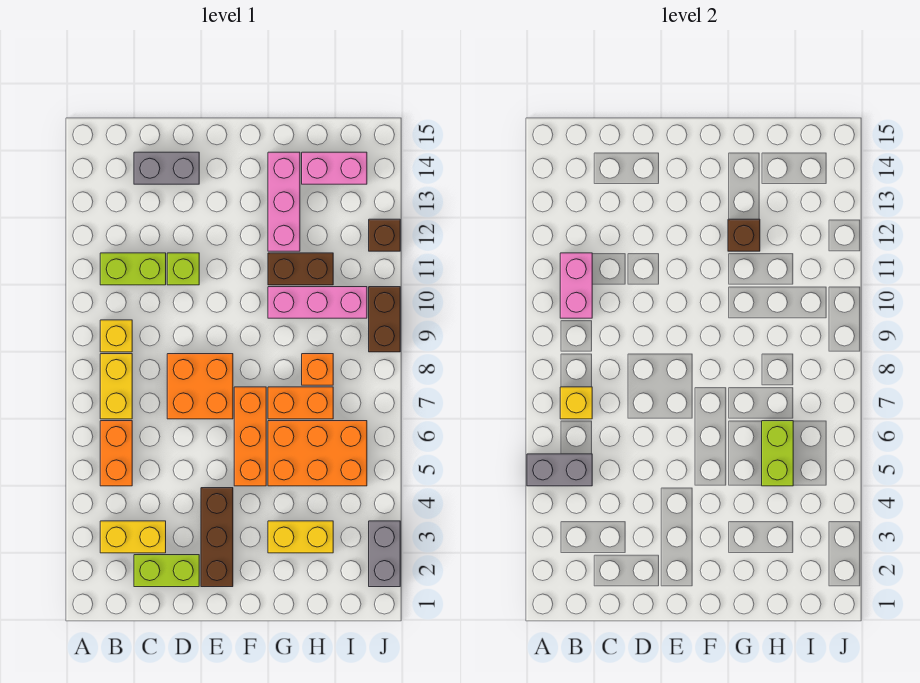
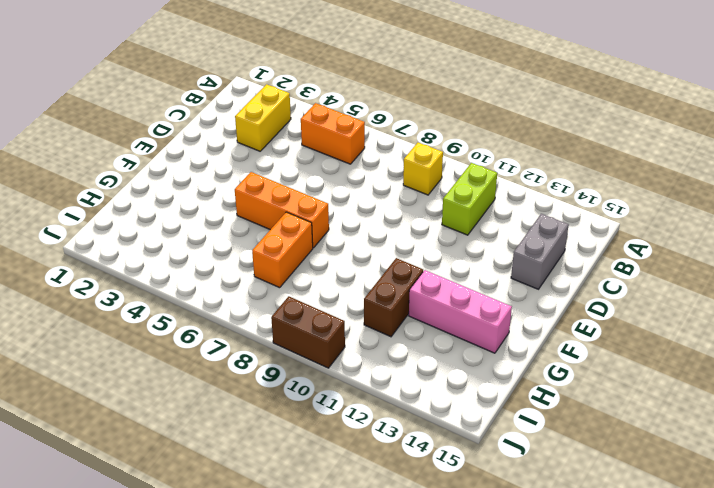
none -> yellow 1x2 brick [100,354,132,419]
none -> lime 1x2 brick [134,555,199,587]
none -> orange 2x2 brick [167,354,233,419]

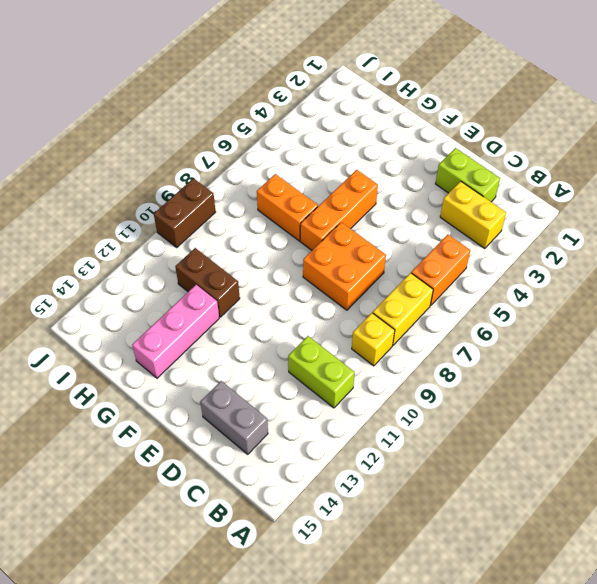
none -> lime 1x1 brick [167,253,199,285]
none -> brown 1x3 brick [201,488,233,587]
none -> yellow 1x2 brick [268,521,333,553]

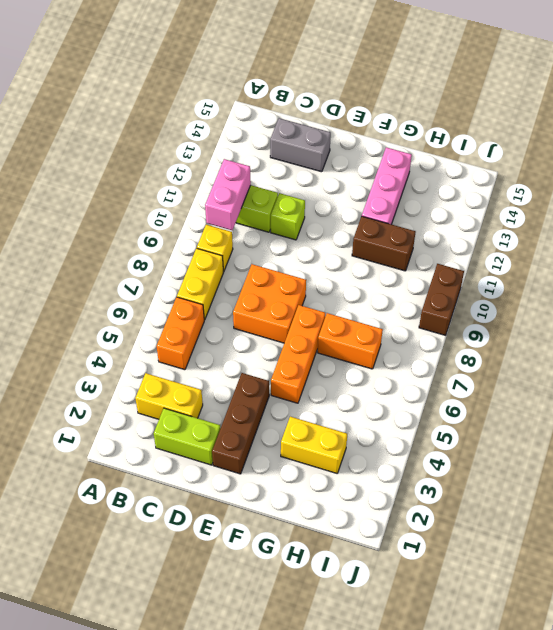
none -> orange 2x3 brick [268,421,367,486]
none -> pink 1x3 brick [268,287,367,318]
none -> orange 1x1 brick [302,354,333,385]

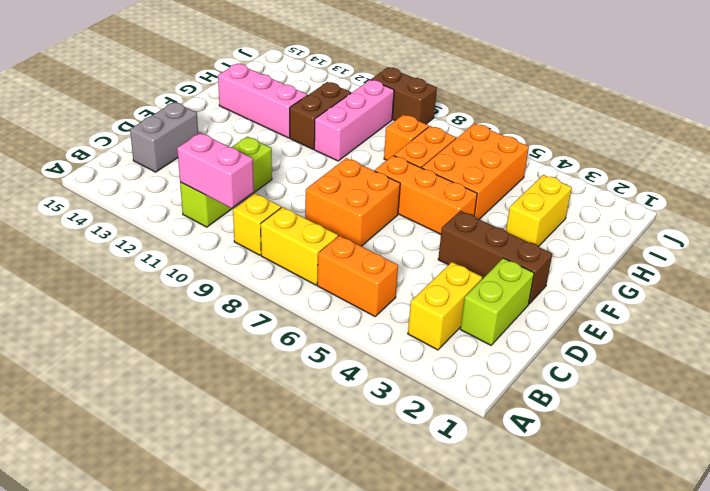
none -> pink 1x2 brick [302,152,367,184]
none -> grey 1x2 brick [369,521,400,587]
none -> brown 1x1 brick [369,219,400,251]

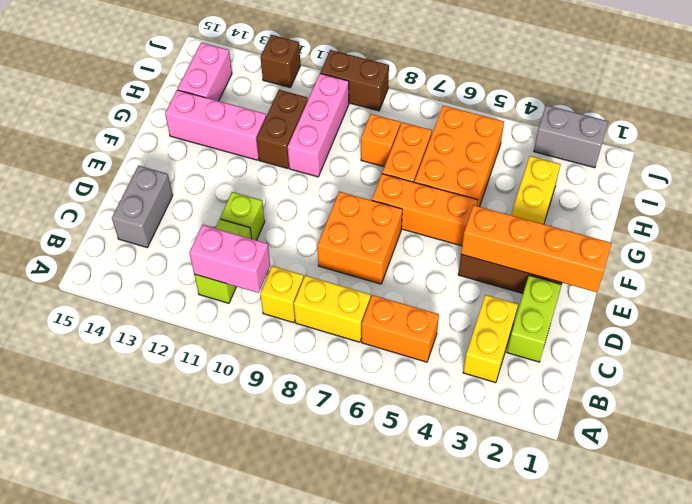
orange 1x4 brick [461,205,612,292] -> none
none -> grey 1x2 brick [527,454,592,486]
none -> yellow 1x1 brick [560,387,592,419]
none -> brown 1x1 brick [728,219,760,251]

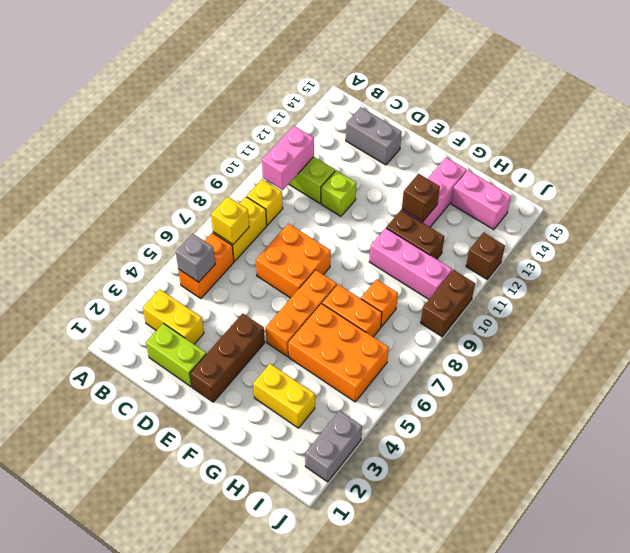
grey 1x1 brick [176,234,215,282] -> grey 1x2 brick [527,454,592,486]
none -> lime 1x2 brick [762,421,793,486]

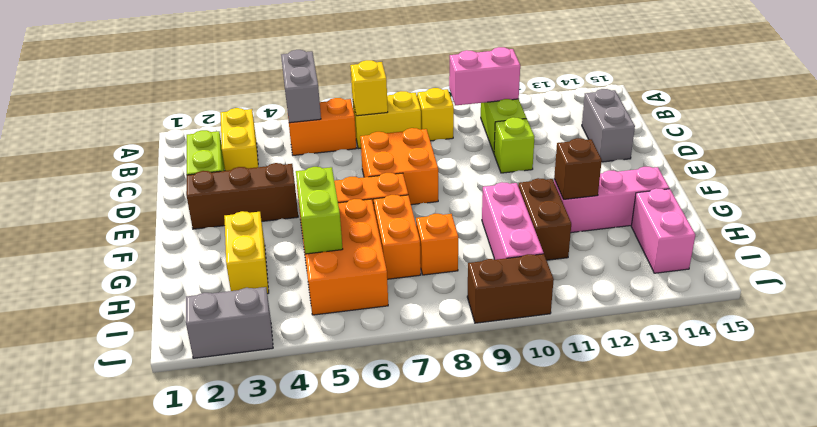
lime 1x2 brick [296,167,343,254] -> lime 1x2 brick turned to [762,421,793,486]
none -> brown 1x1 brick [369,219,400,251]

